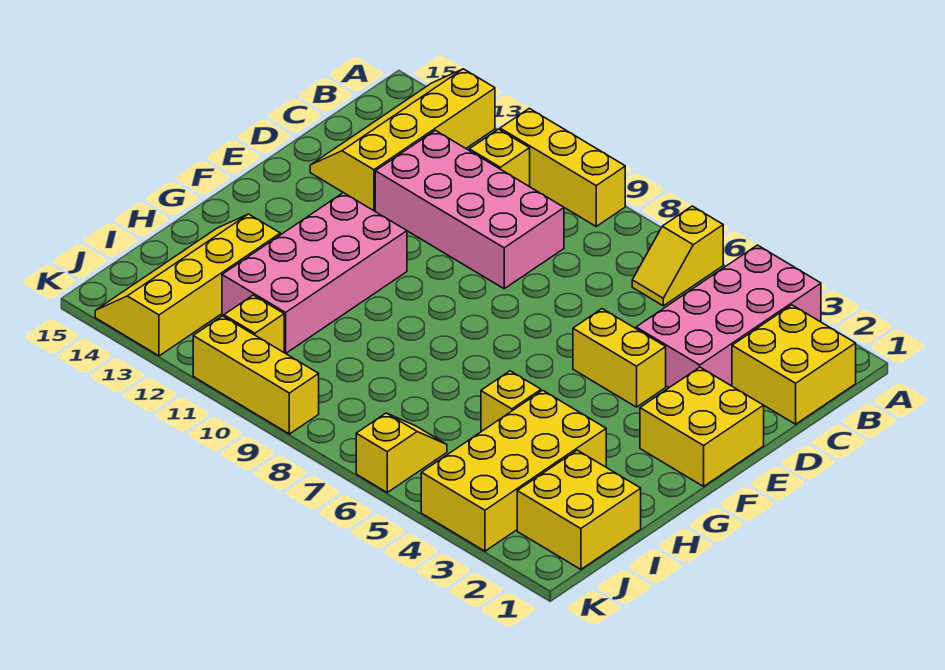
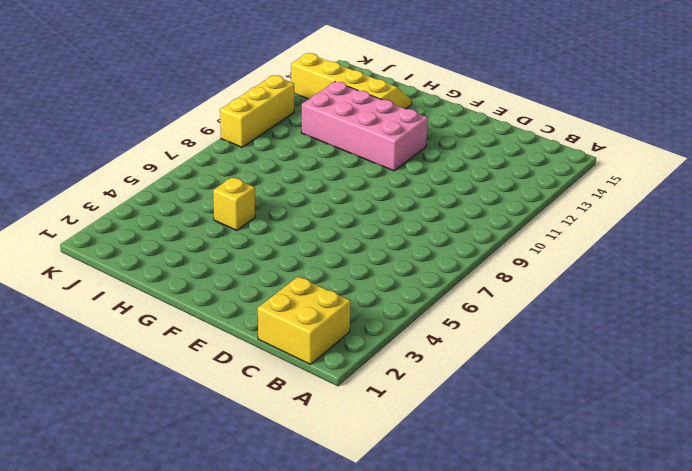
none -> pink 2x4 brick [636,245,821,388]
none -> yellow 1x2 slope [632,206,723,306]
none -> yellow 1x3 brick [500,108,625,226]

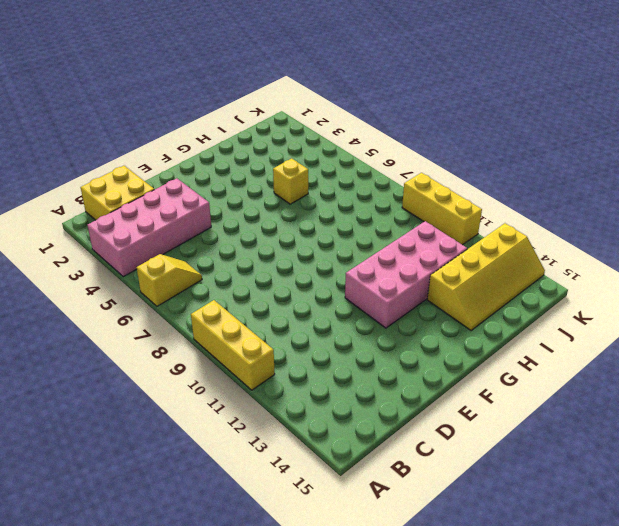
none -> yellow 2x4 slope [310,69,495,211]
none -> yellow 1x1 brick [469,129,530,187]
none -> pink 2x4 brick [375,130,564,289]

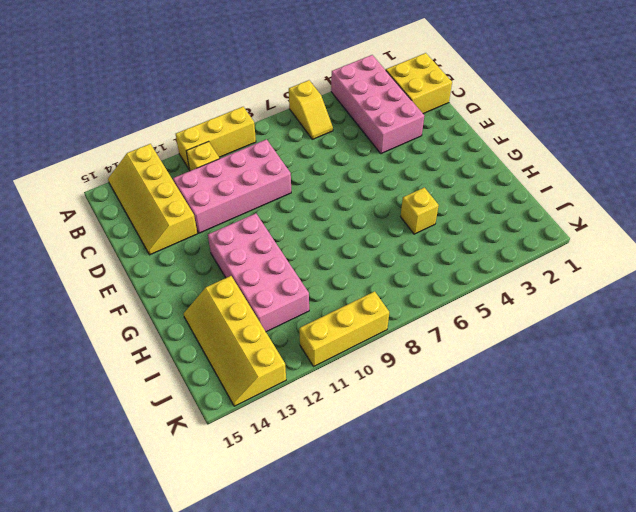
none -> yellow 2x2 brick [640,367,764,486]
none -> yellow 1x2 brick [573,309,666,407]
none -> yellow 2x4 brick [421,390,606,551]

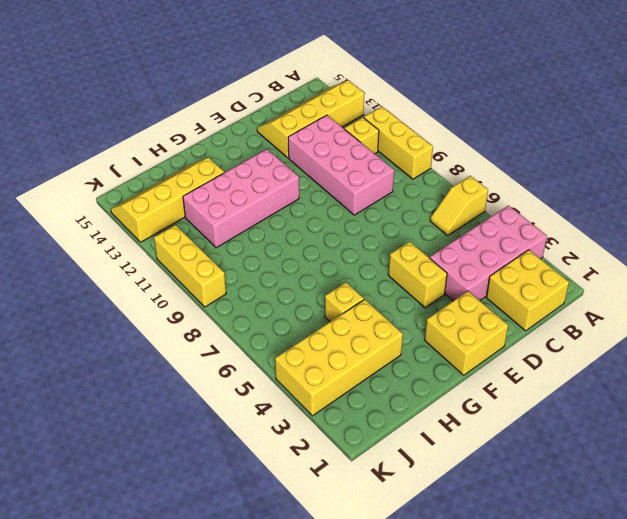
none -> yellow 2x2 brick [517,450,641,569]
none -> yellow 1x2 slope [356,413,447,492]
none -> yellow 1x1 brick [224,295,284,352]

